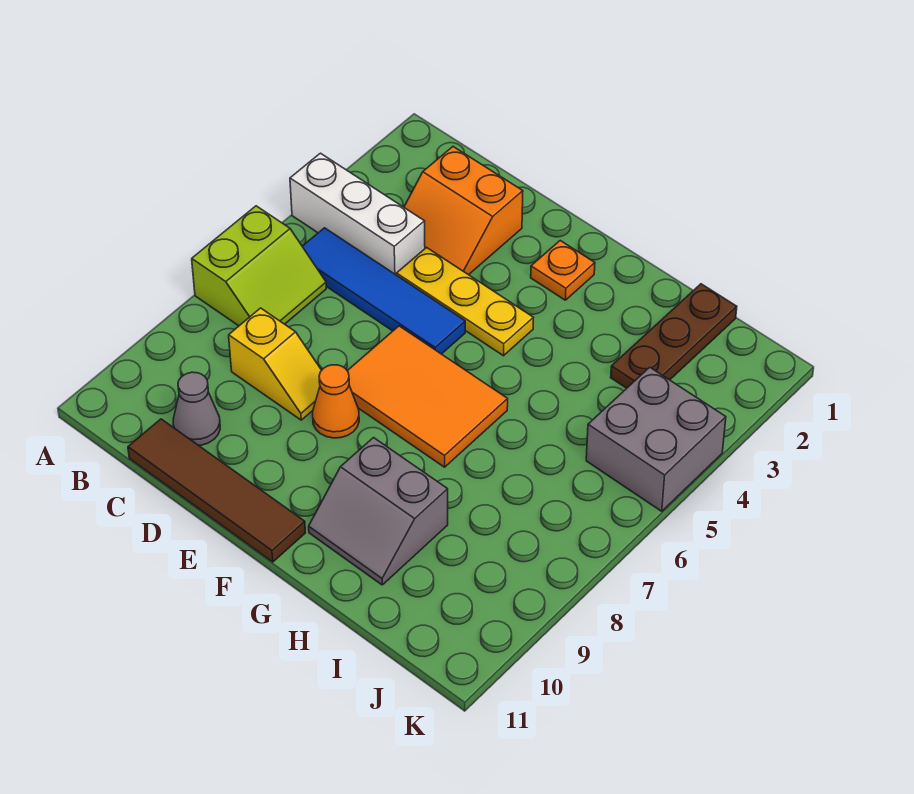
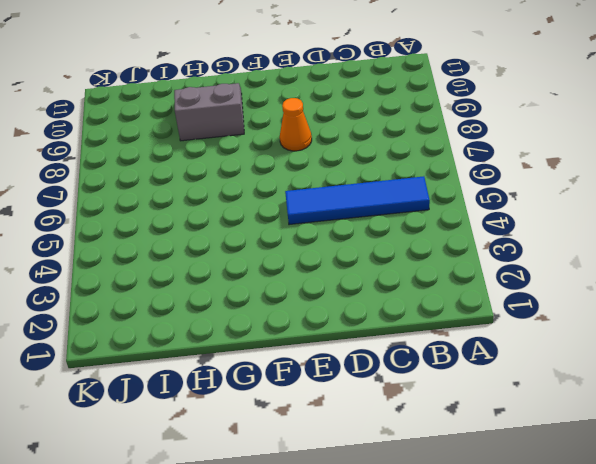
none -> white 1x3 brick [290,153,425,275]
none -> lime 2x2 slope [192,206,326,326]
none -> orange 2x2 slope [404,147,523,275]

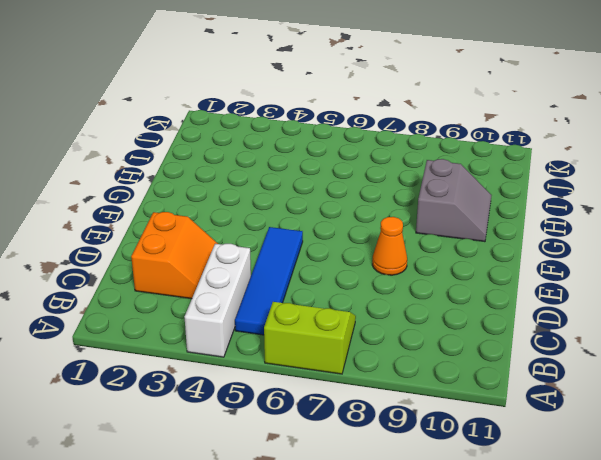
none -> yellow 1x2 slope [229,308,322,420]
none -> grey 1x1 cone [173,372,220,445]
none -> brown 1x4 tile [128,419,305,562]

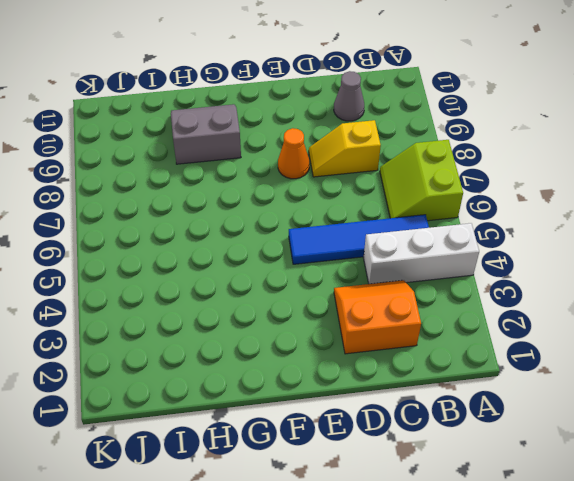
none -> brown 1x4 tile [128,419,305,562]
none -> yellow 1x3 plate [397,248,533,356]
none -> orange 2x3 tile [348,326,508,467]

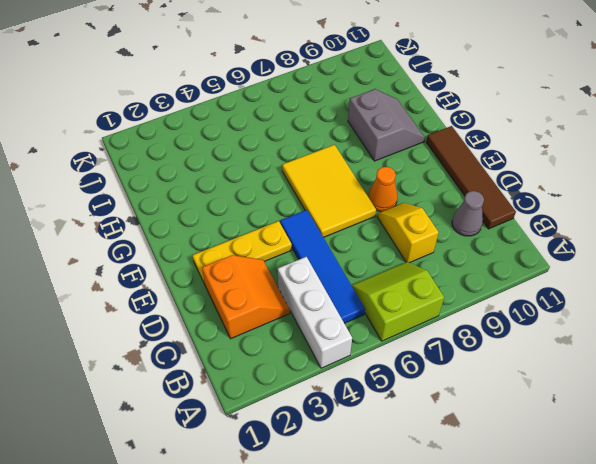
yellow 1x3 plate [192,221,292,284] -> yellow 1x3 plate turned to [397,248,533,356]
yellow 2x3 tile [282,145,376,237] -> orange 2x3 tile [348,326,508,467]
none -> orange 1x1 plate [531,241,595,300]
none -> brown 1x3 plate [611,284,737,388]
none -> grey 2x2 brick [586,367,726,511]

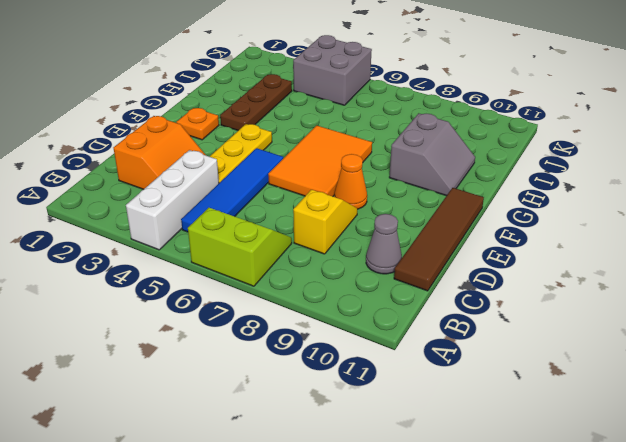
brown 1x3 plate [220,74,292,130] -> brown 1x3 plate turned to [611,284,737,388]

